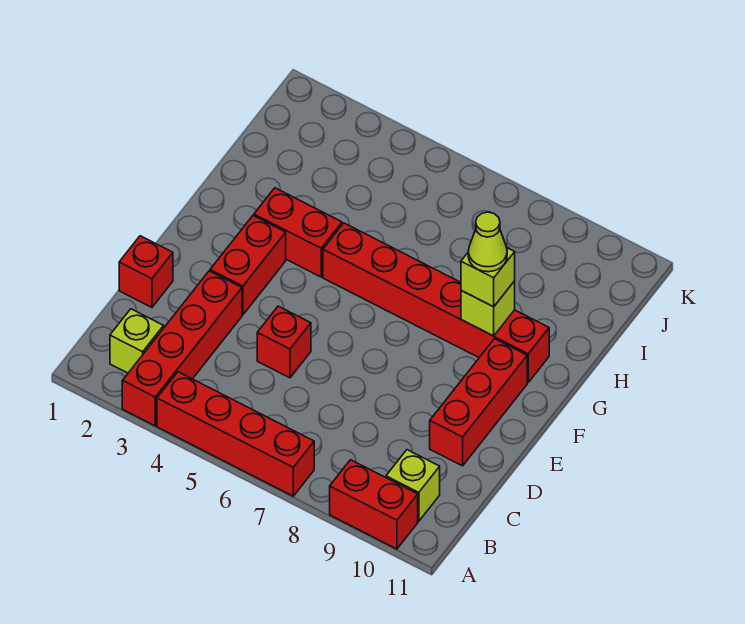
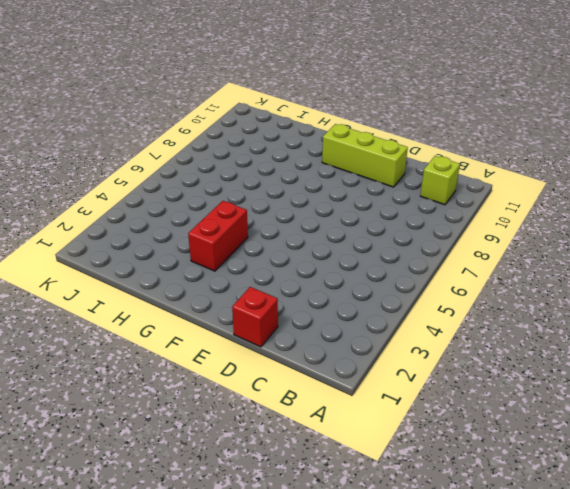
lime 1x3 brick [322,124,408,187] -> red 1x3 brick [430,339,527,466]
none -> red 1x4 brick [122,271,242,426]
none -> red 1x4 brick [157,372,314,496]
none -> red 1x2 brick [330,460,418,549]

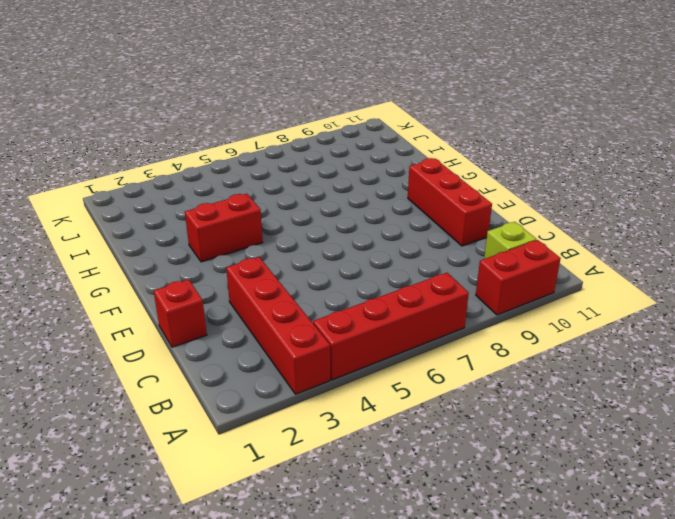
none -> lime 1x1 brick [110,309,164,373]
none -> red 1x1 brick [257,306,311,378]
none -> red 1x2 brick [210,216,286,315]

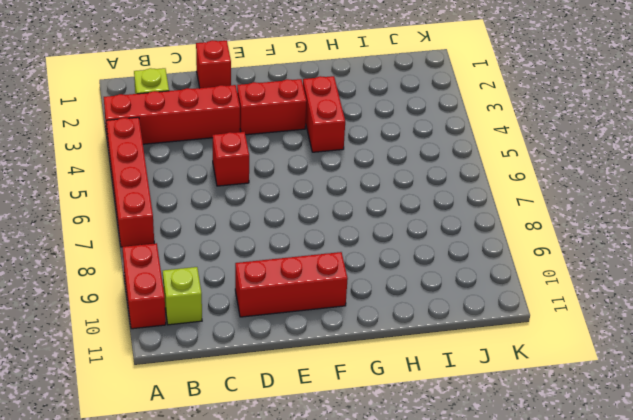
none -> red 1x6 brick [323,223,549,382]
none -> lime 1x1 brick [461,281,515,336]
none -> lime 1x1 brick [461,248,515,307]

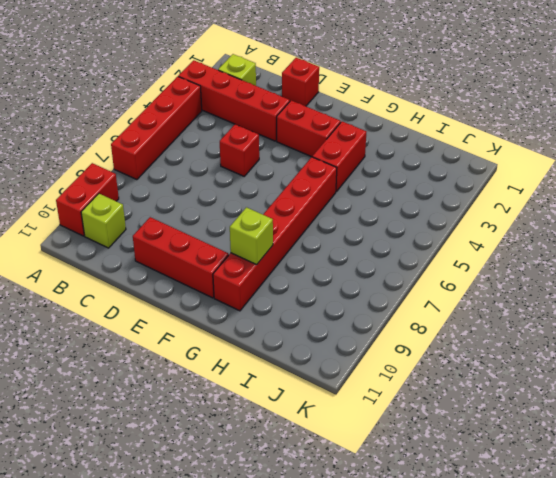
none -> lime 1x1 brick [461,248,515,307]
none -> lime 1x1 cone [468,212,507,272]

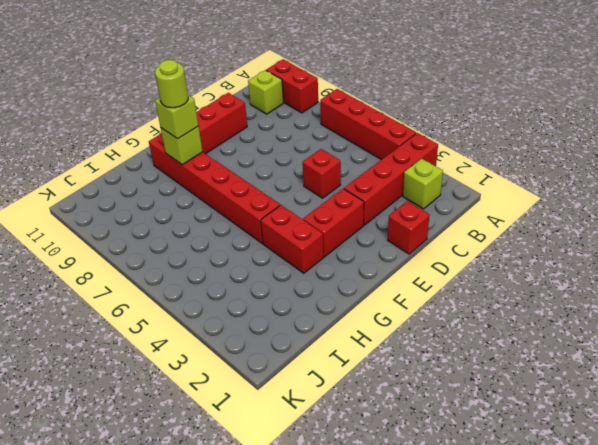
lime 1x1 round brick [155,60,188,108] -> lime 1x1 cone [468,212,507,272]

